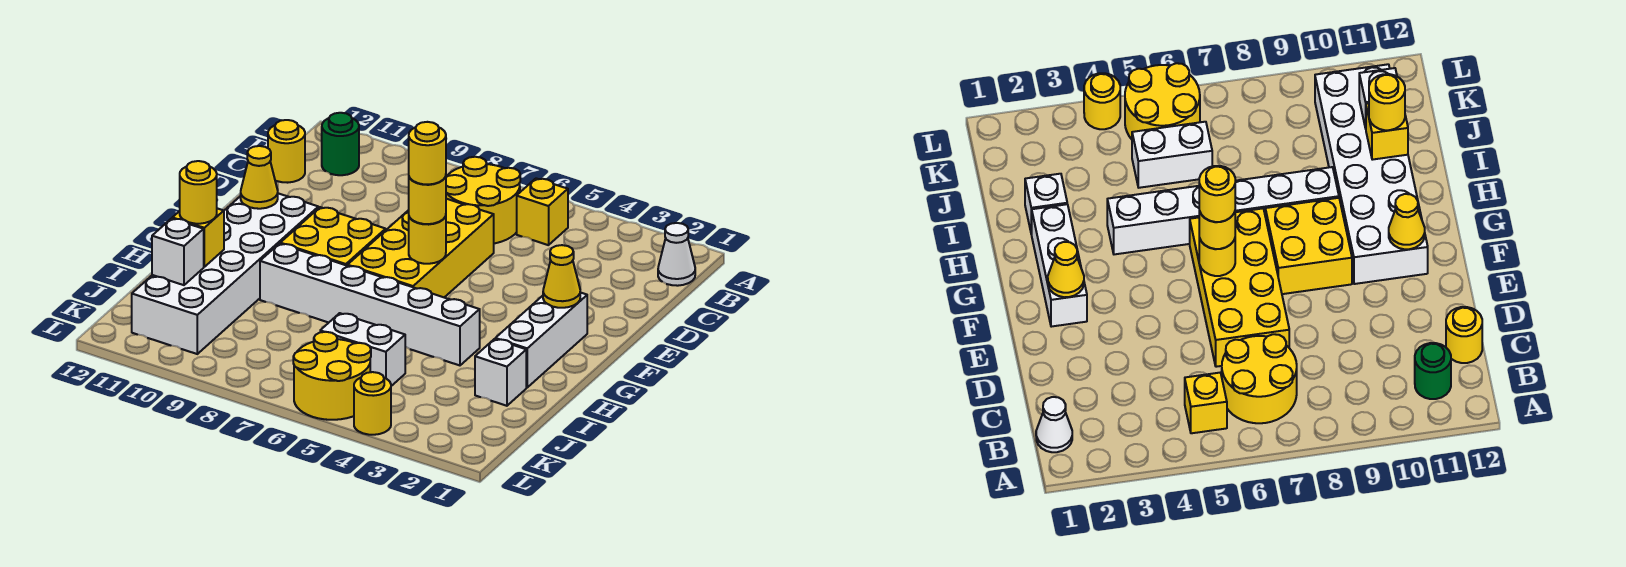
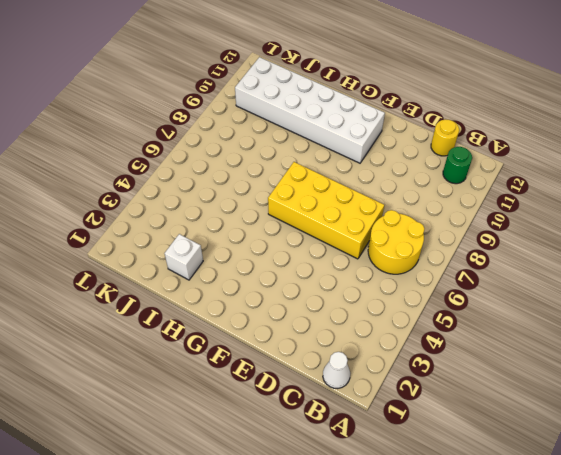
none -> yellow 1x1 brick [517,178,568,245]
none -> white 1x3 brick [495,292,587,387]
none -> yellow 2x2 brick [280,207,386,266]

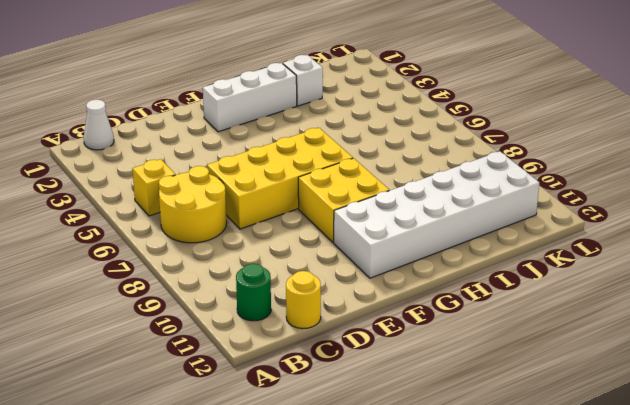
none -> white 1x6 brick [260,244,480,365]
none -> white 1x2 brick [320,313,405,386]
none -> yellow 2x2 round brick [293,332,371,420]

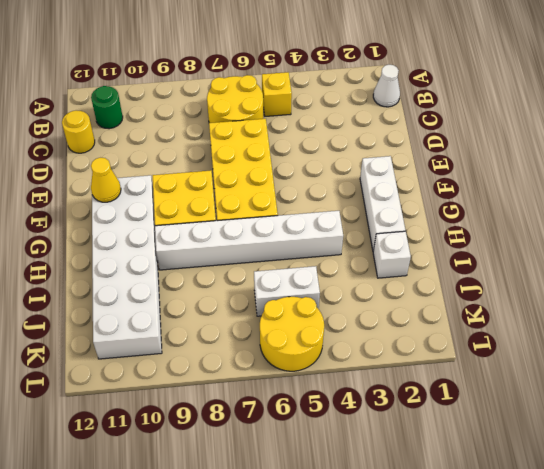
none -> yellow 1x1 round brick [354,372,391,435]
none -> yellow 1x1 cone [543,245,580,308]
none -> yellow 1x1 round brick [409,216,446,264]

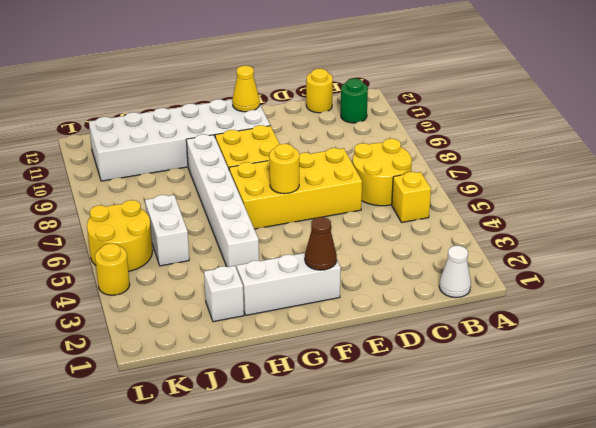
brown 1x1 cone [305,217,337,270] -> yellow 1x1 cone [543,245,580,308]
none -> yellow 1x1 brick [172,208,224,267]
none -> white 1x1 brick [152,218,204,285]
none -> yellow 1x1 round brick [409,176,446,224]

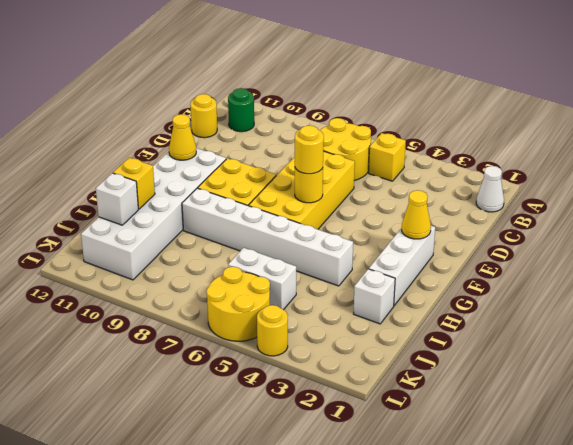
none -> yellow 1x1 round brick [180,161,217,224]
none -> yellow 1x1 round brick [409,122,446,184]

